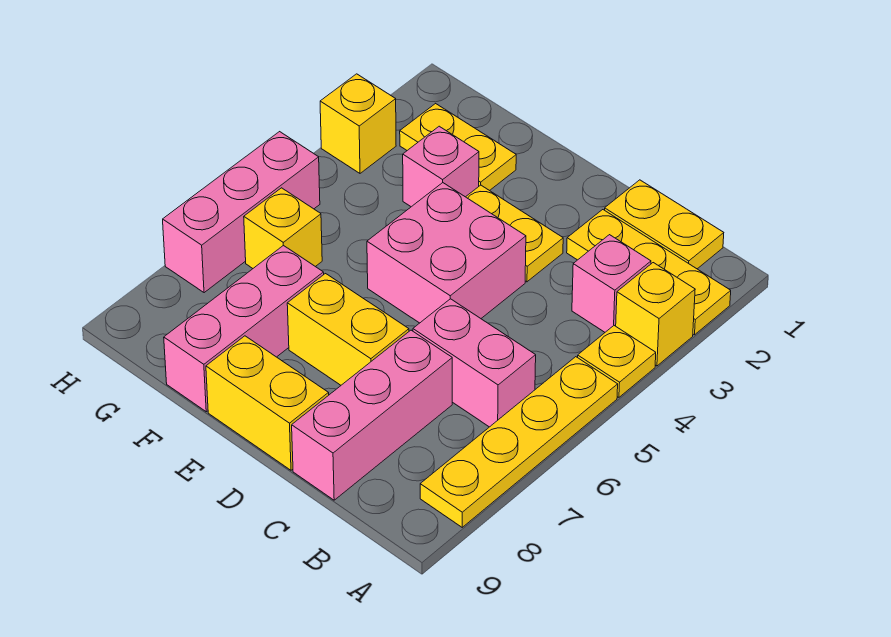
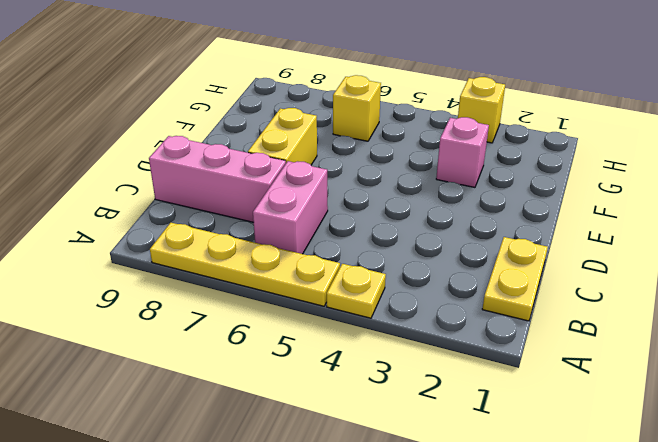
none -> yellow 1x3 plate [567,210,731,335]
none -> yellow 1x1 brick [616,263,695,366]
none -> pink 1x1 brick [572,235,651,332]

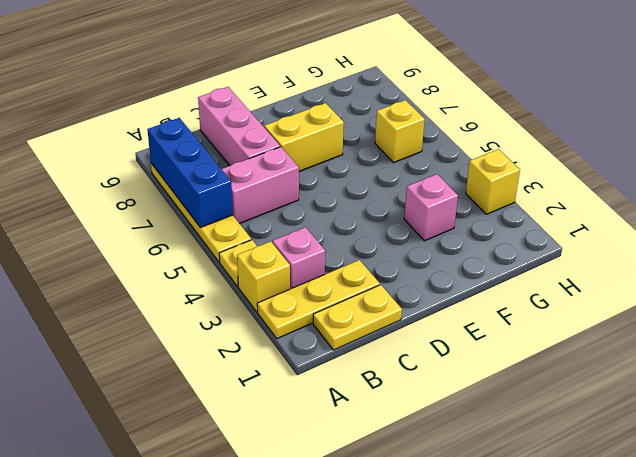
blue 1x3 brick [147,118,233,228] -> none
none -> yellow 1x2 plate [466,185,563,282]
none -> pink 2x2 brick [367,183,526,323]
none -> yellow 1x2 brick [206,336,329,470]

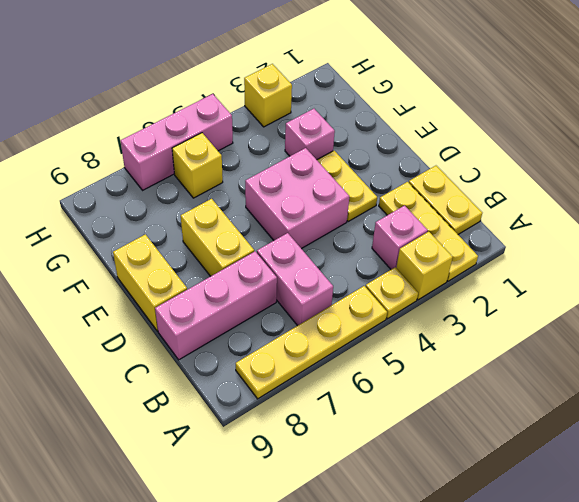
none -> yellow 1x2 plate [400,104,516,191]
none -> pink 1x3 brick [164,245,324,412]

